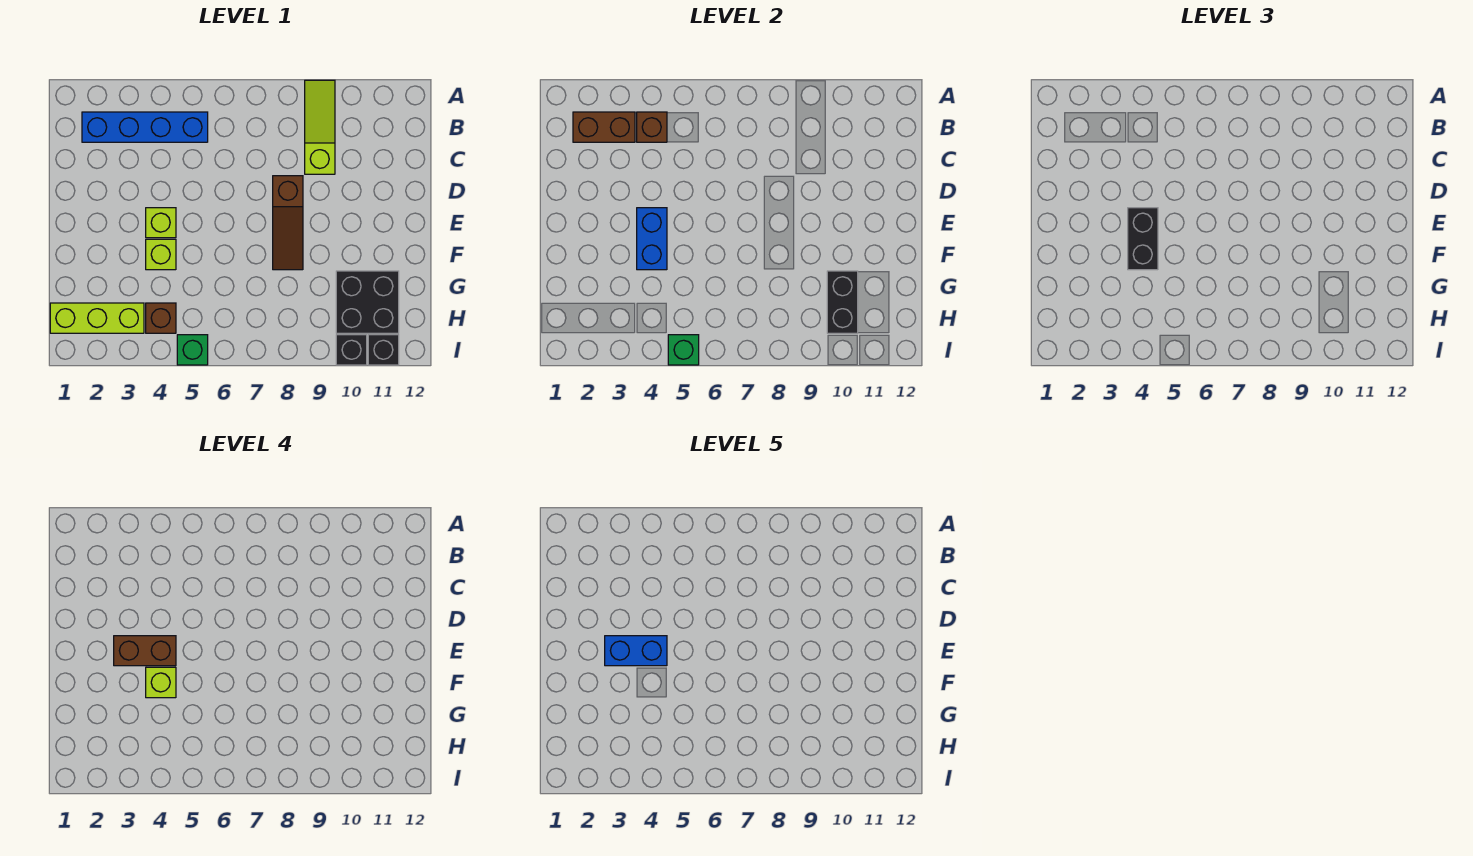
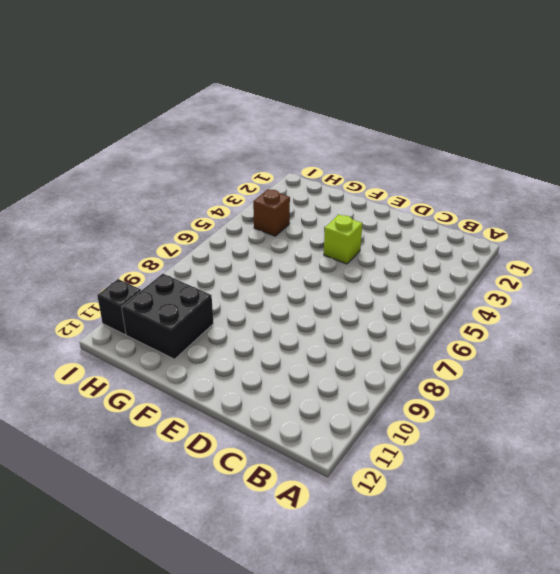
none -> lime 1x3 slope [305,80,335,174]
none -> blue 1x4 brick [82,112,208,142]
none -> brown 1x3 slope [273,176,303,270]

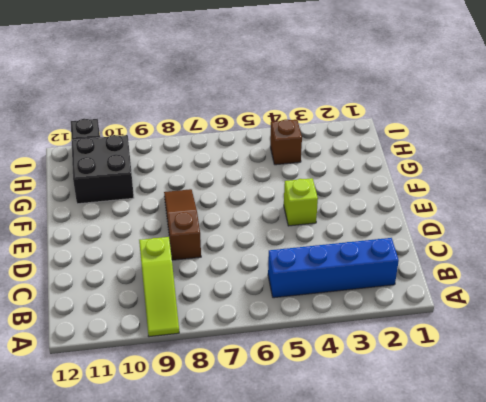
none -> lime 1x1 brick [146,239,176,270]
none -> lime 1x3 brick [50,303,144,333]
none -> green 1x1 brick [177,335,208,365]

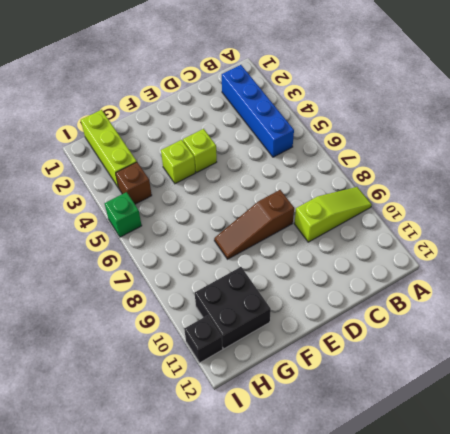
none -> black 1x1 brick [336,335,367,365]
none -> brown 1x2 brick [573,112,635,142]
none -> brown 1x1 brick [637,112,667,142]

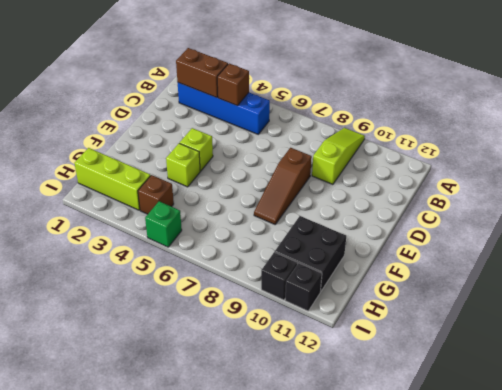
none -> blue 1x2 brick [637,208,667,270]
none -> black 1x2 brick [827,271,858,333]
none -> green 1x1 brick [668,335,699,365]

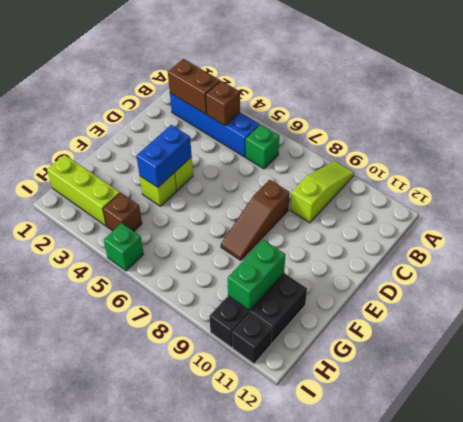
green 1x1 brick [246,125,279,169] -> green 1x1 brick moved to [668,335,699,365]
green 1x2 brick [228,240,286,311] -> black 1x2 brick [827,271,858,333]
none -> black 1x2 brick [1128,208,1158,270]
none -> brown 1x2 brick [114,636,176,666]
none -> lime 1x1 brick [146,667,176,698]

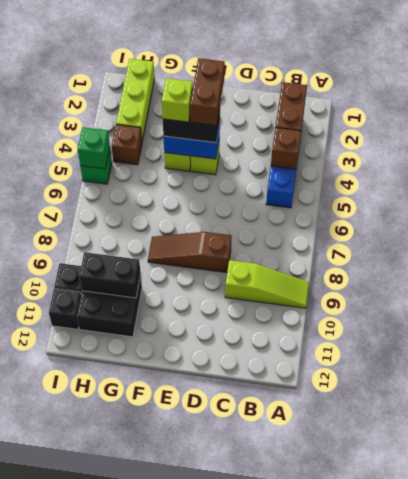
none -> blue 1x2 brick [605,636,667,666]

